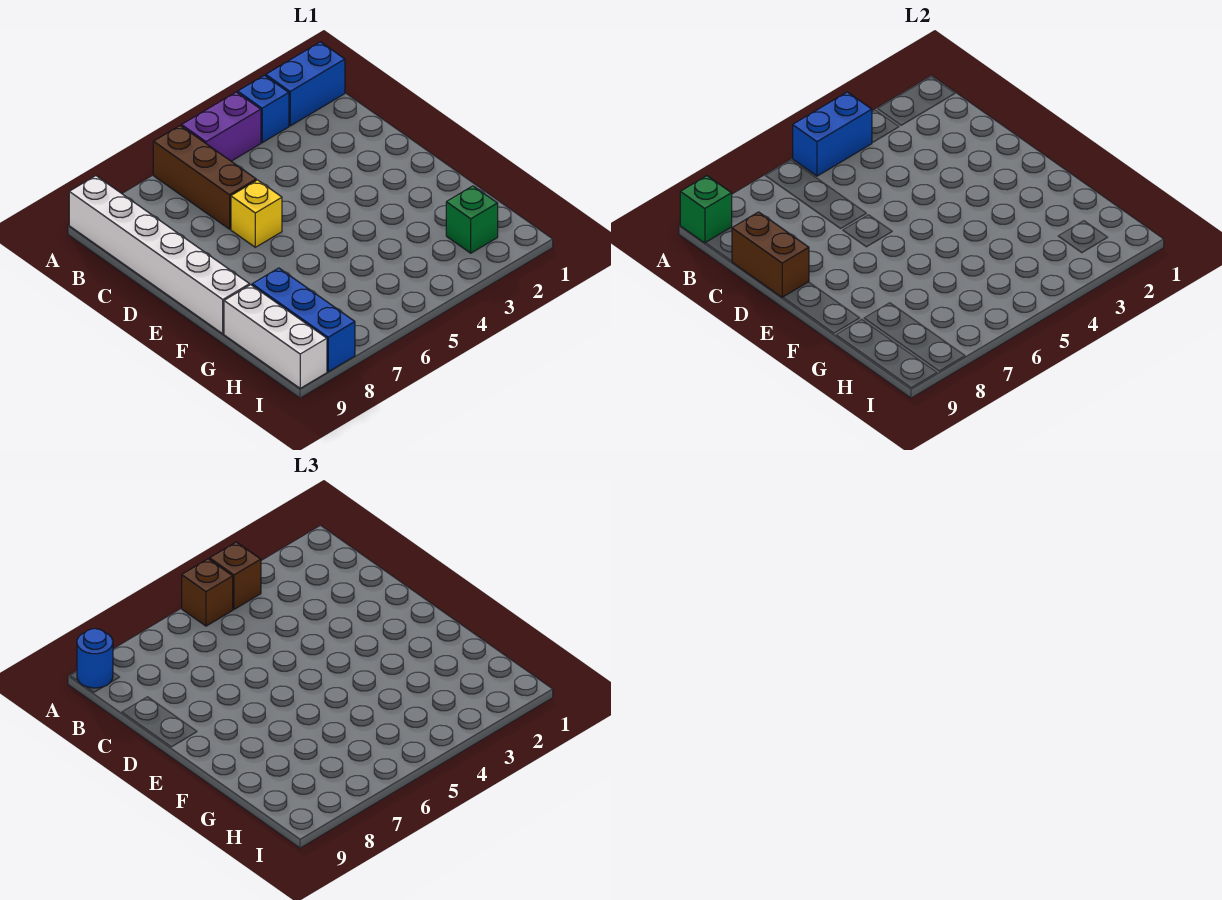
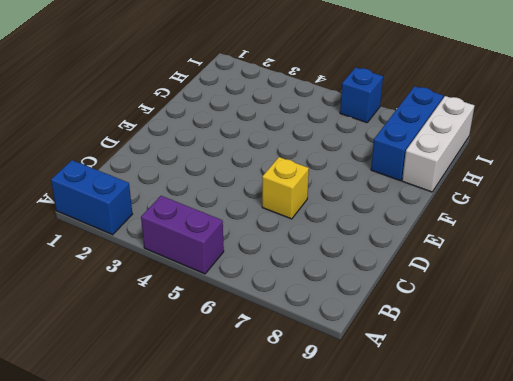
blue 1x1 brick [340,67,383,123] -> blue 1x1 brick moved to [238,75,289,143]
none -> brown 1x3 brick [153,126,256,229]
none -> white 1x6 brick [69,176,250,334]
none -> green 1x1 brick [446,186,498,253]

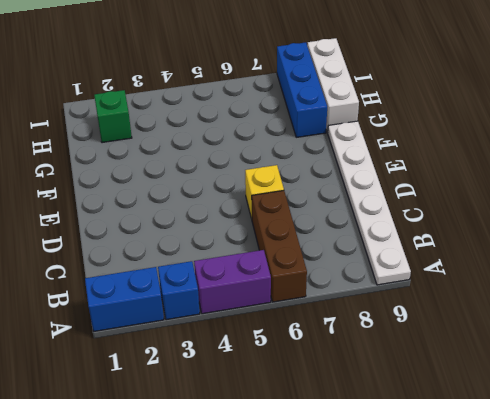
white 1x6 plate [328,121,411,285] -> white 1x6 brick [69,176,250,334]
none -> blue 1x2 brick [793,92,872,176]
none -> green 1x1 brick [680,176,732,243]
none -> brown 1x2 brick [732,212,809,297]

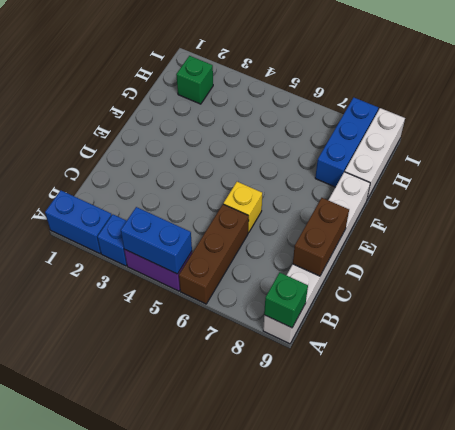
none -> brown 1x1 brick [210,542,261,609]
none -> brown 1x1 brick [182,559,233,626]
none -> blue 1x1 round brick [77,629,113,688]

